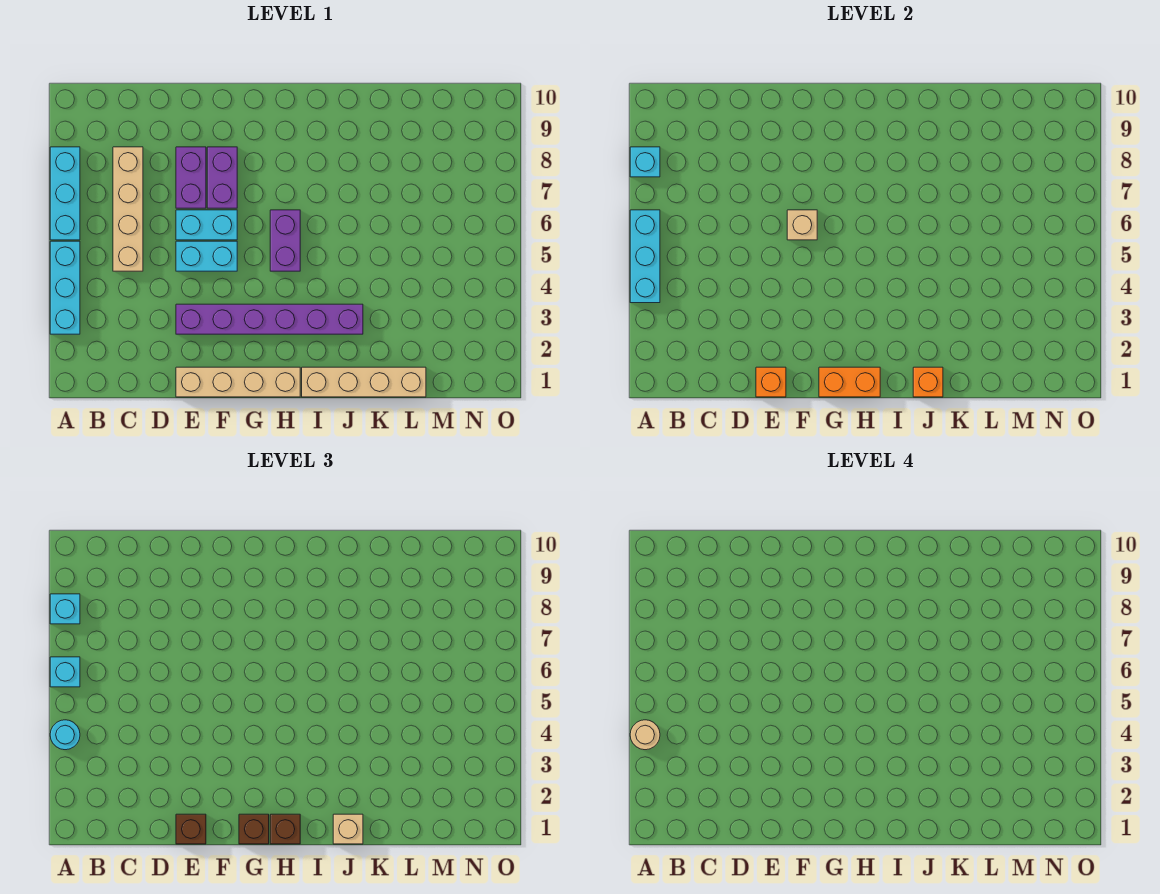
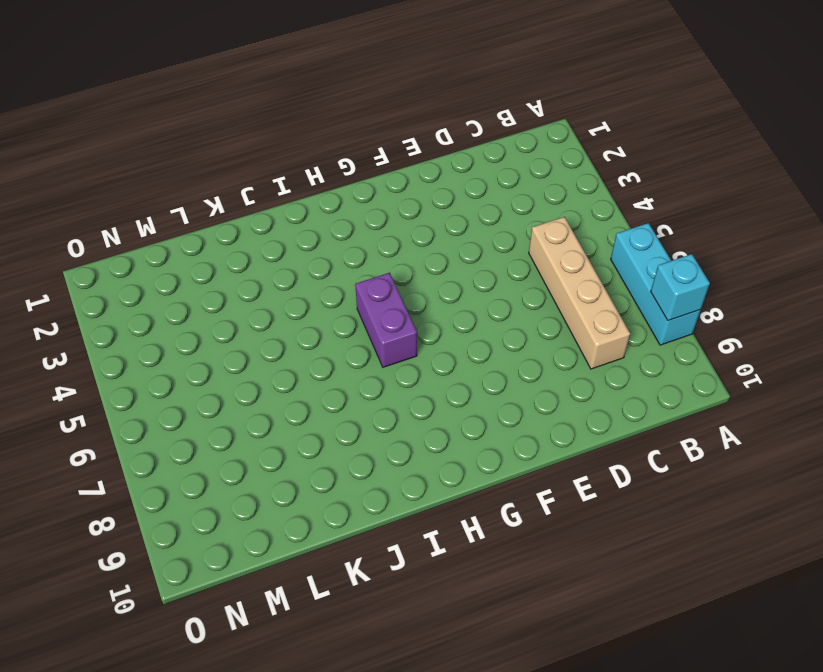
none -> cyan 1x3 brick [50,241,80,334]
none -> tan 1x4 brick [176,367,300,397]
none -> purple 1x6 brick [176,304,363,334]

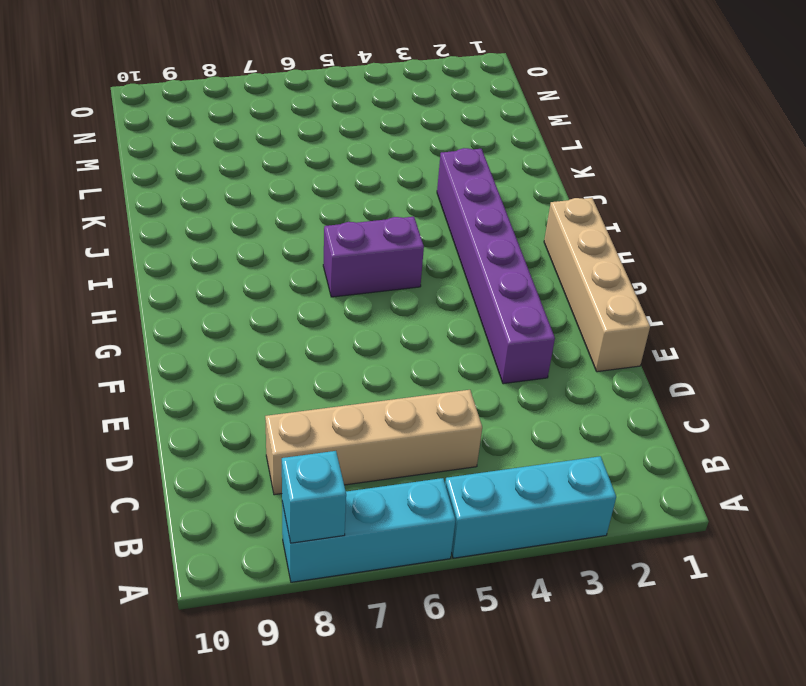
none -> cyan 1x2 brick [176,241,237,271]
none -> cyan 1x2 brick [176,210,237,240]
none -> purple 1x2 brick [176,147,206,208]

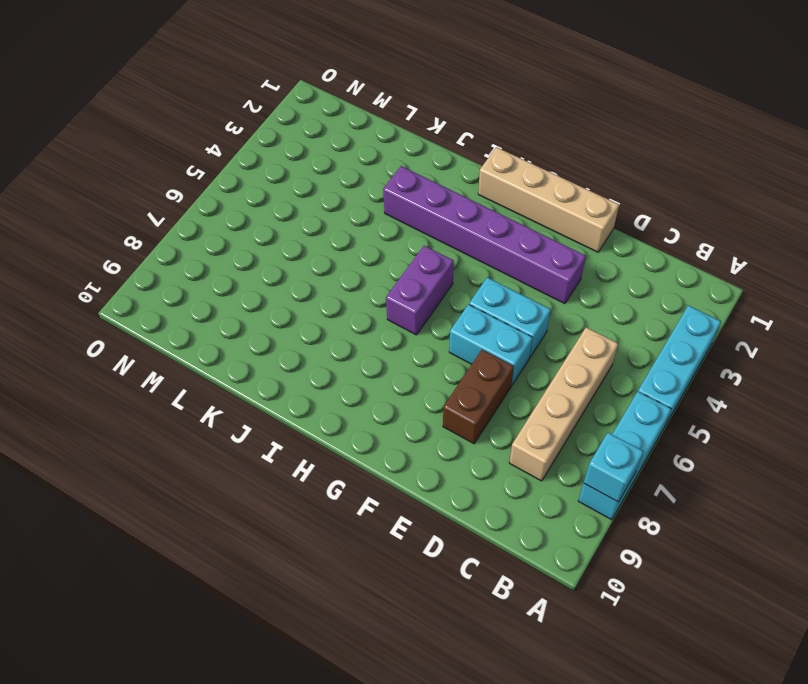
brown 1x2 brick [443,350,514,444] -> purple 1x2 brick [176,147,206,208]
none -> purple 1x2 brick [207,147,237,208]
none -> tan 1x4 brick [302,367,426,397]
none -> cyan 1x3 brick [630,210,660,303]

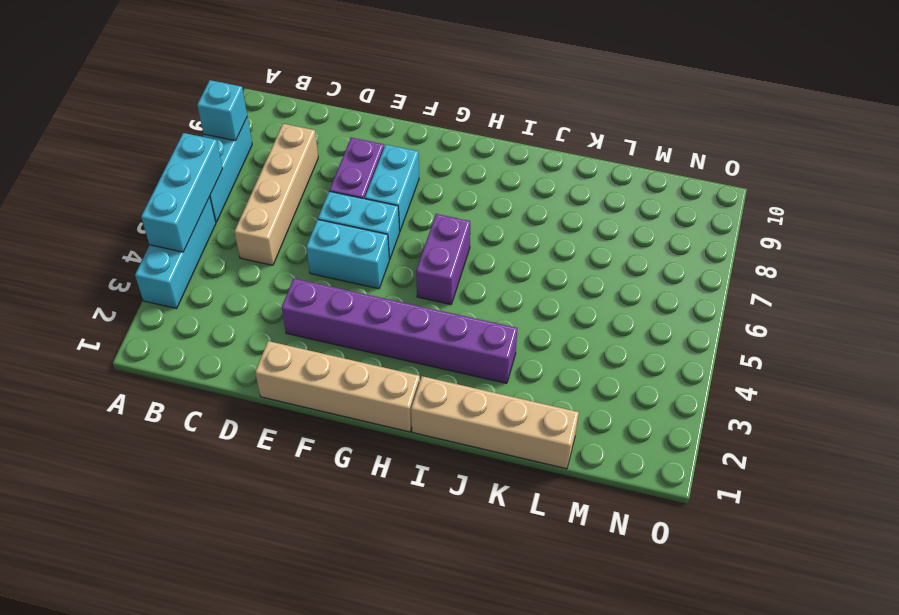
cyan 1x2 brick [365,145,419,231] -> purple 1x2 brick [207,147,237,208]
none -> orange 1x1 brick [756,367,786,397]
none -> tan 1x1 brick [787,210,817,240]
none -> orange 1x2 brick [819,367,880,397]

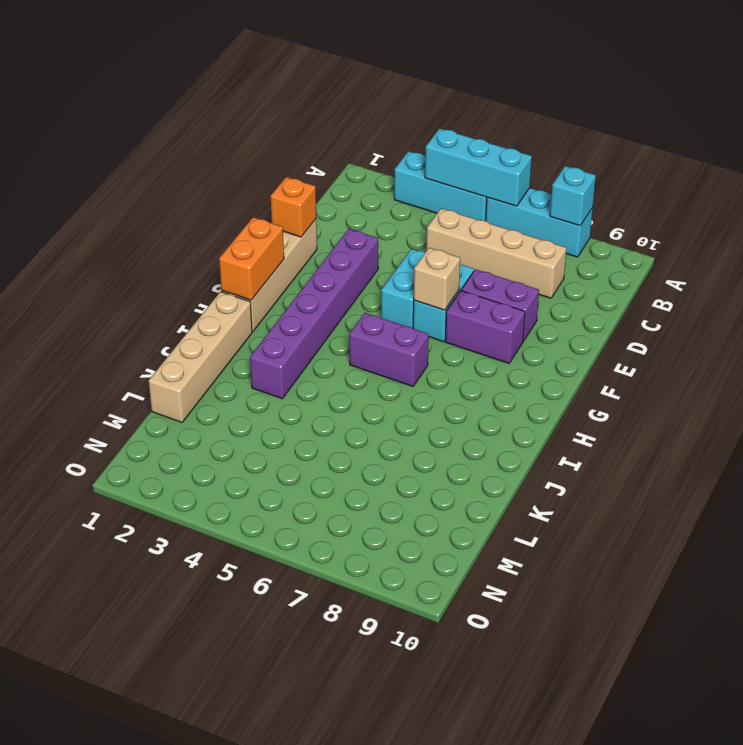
none -> orange 1x1 brick [913,367,943,397]
none -> cyan 1x1 round brick [50,720,80,750]
none -> cyan 1x1 brick [50,657,80,687]

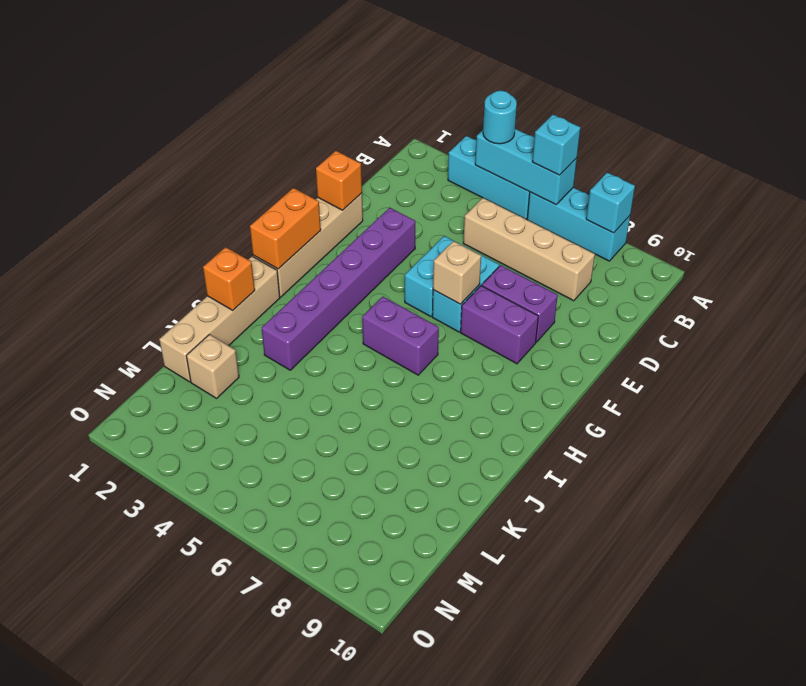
tan 1x1 brick [186,335,239,398] -> tan 1x1 brick moved to [333,814,363,844]
none -> cyan 1x1 brick [50,594,80,624]
none -> brown 1x1 brick [176,814,206,844]
none -> brown 1x1 brick [239,814,269,844]

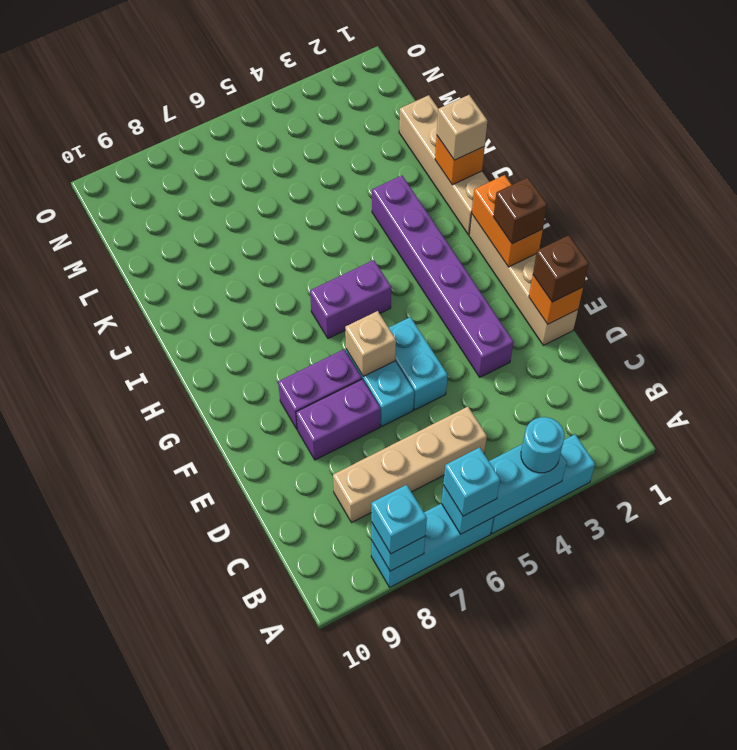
none -> brown 1x1 brick [270,814,300,844]
none -> tan 1x1 round brick [630,720,660,750]

